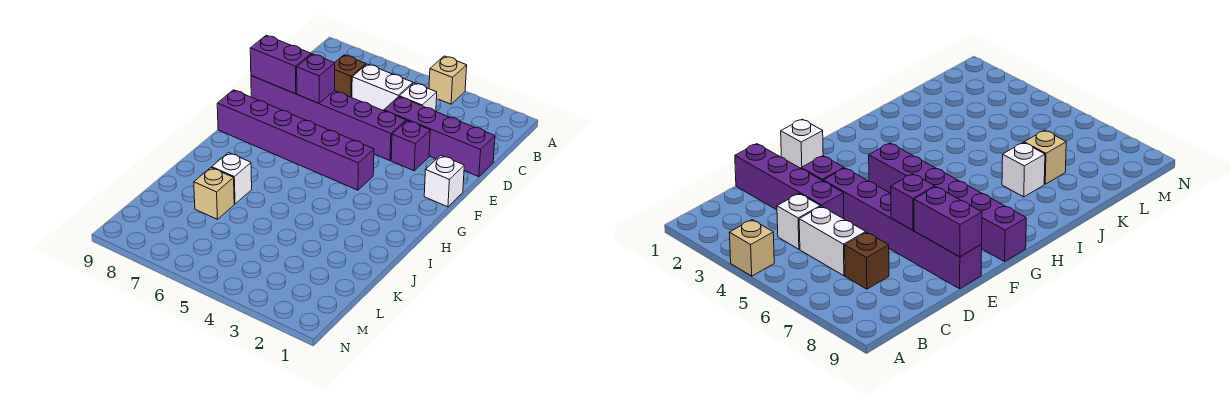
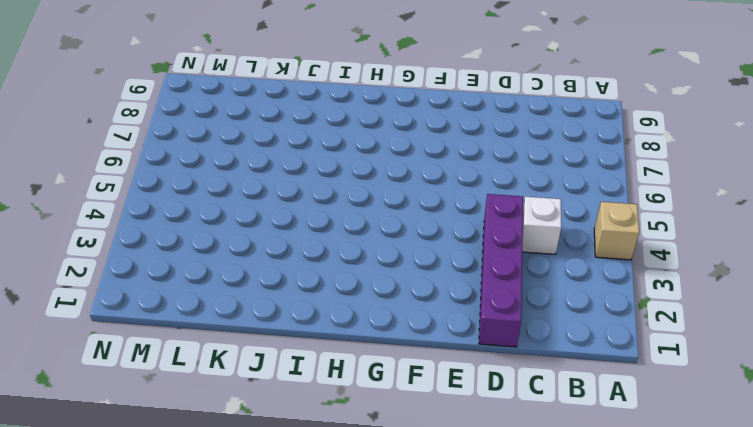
none -> white 1x2 brick [352,64,413,111]
none -> brown 1x1 brick [334,55,366,98]
none -> purple 1x1 brick [391,121,430,171]

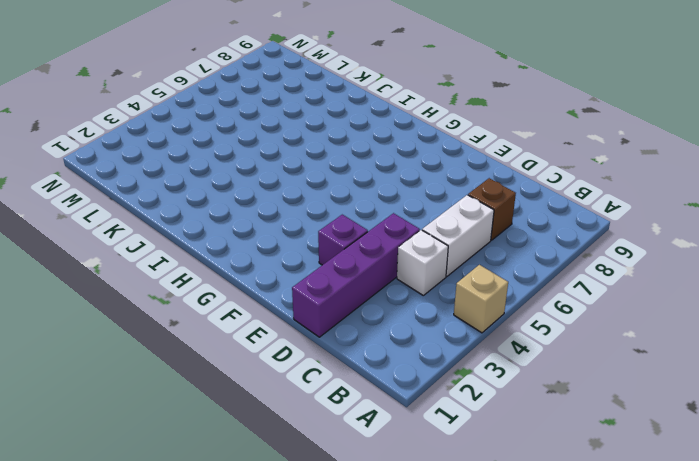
none -> purple 1x6 brick [251,76,406,161]
none -> white 1x1 brick [424,155,464,207]
none -> purple 1x6 brick [217,90,374,190]

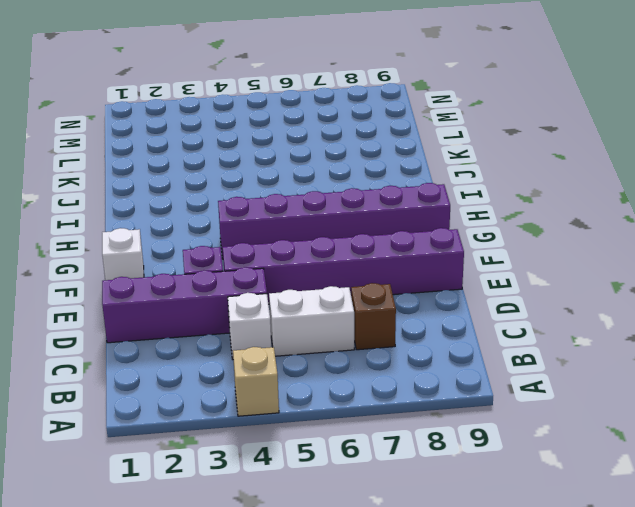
none -> white 1x1 brick [212,153,252,204]
none -> tan 1x1 brick [194,168,234,219]
none -> purple 1x1 brick [297,54,335,103]

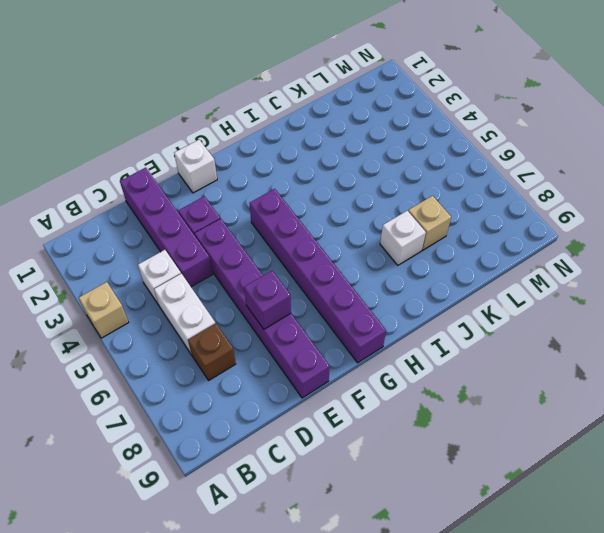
none -> purple 1x2 brick [250,35,311,94]

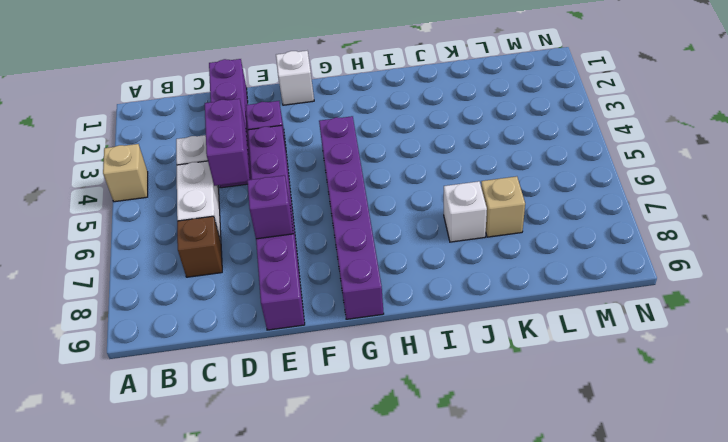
purple 1x2 brick [205,99,250,186] -> purple 1x2 brick moved to [250,35,311,94]

